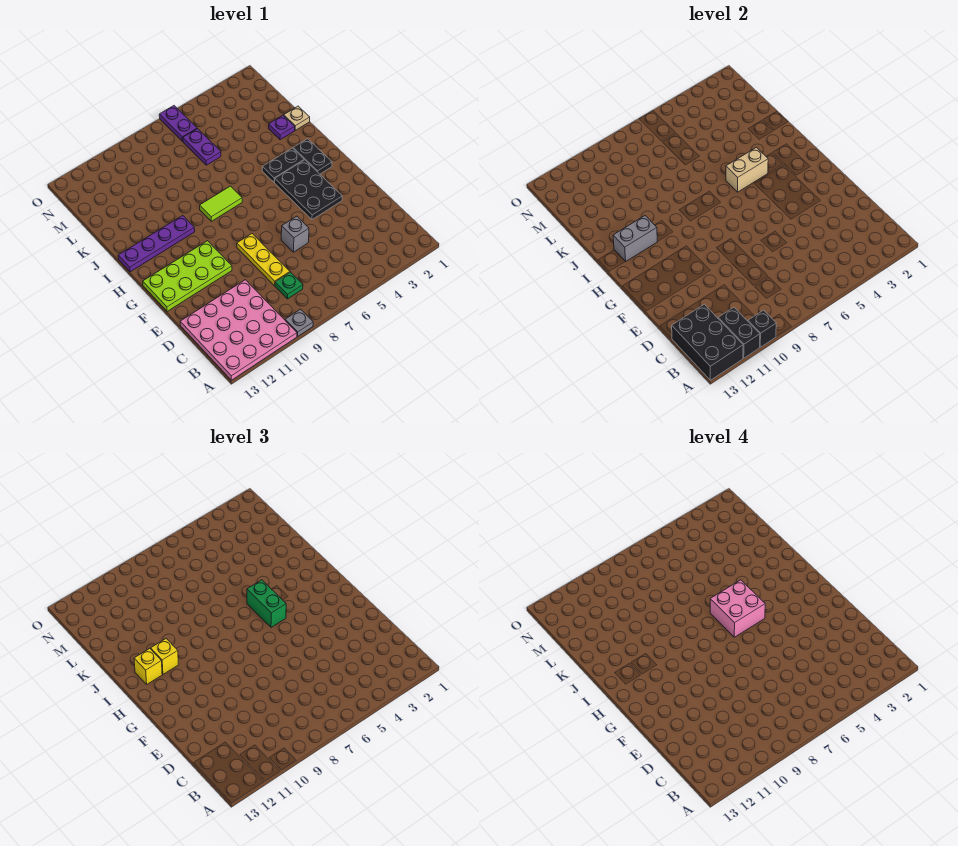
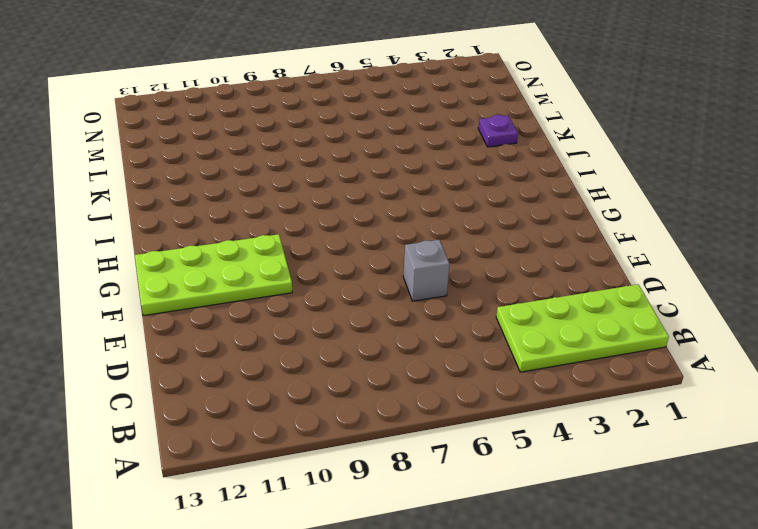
lime 2x4 plate [496,284,669,372] -> none
none -> grey 1x1 plate [285,309,313,336]
none -> pink 4x4 plate [180,280,297,380]
none -> green 1x1 plate [275,272,303,299]

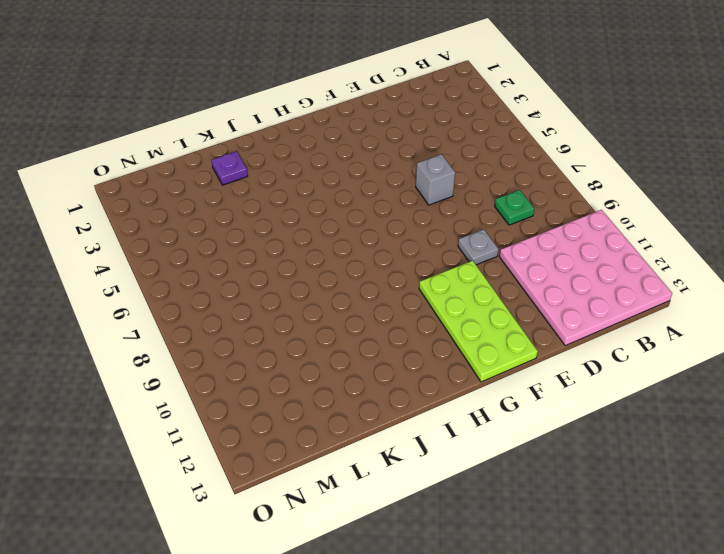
grey 1x1 plate [458,229,499,265] -> grey 1x1 plate moved to [285,309,313,336]
none -> yellow 1x3 plate [237,234,290,286]
none -> black 2x3 plate [275,160,342,219]
none -> black 1x2 plate [293,139,332,174]

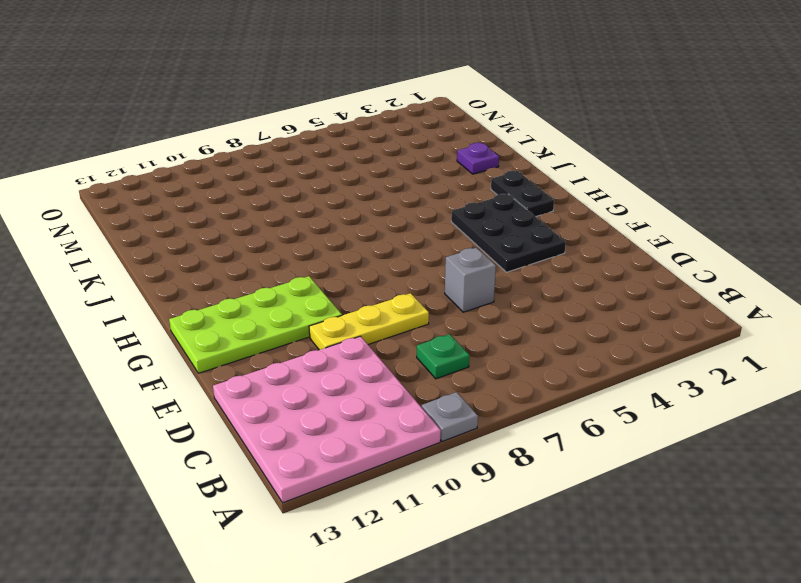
yellow 1x3 plate [309,293,429,350] -> yellow 1x3 plate turned to [237,234,290,286]
none -> black 1x2 plate [262,148,304,183]
none -> lime 1x2 tile [200,186,242,221]
none -> purple 1x4 plate [118,215,195,272]

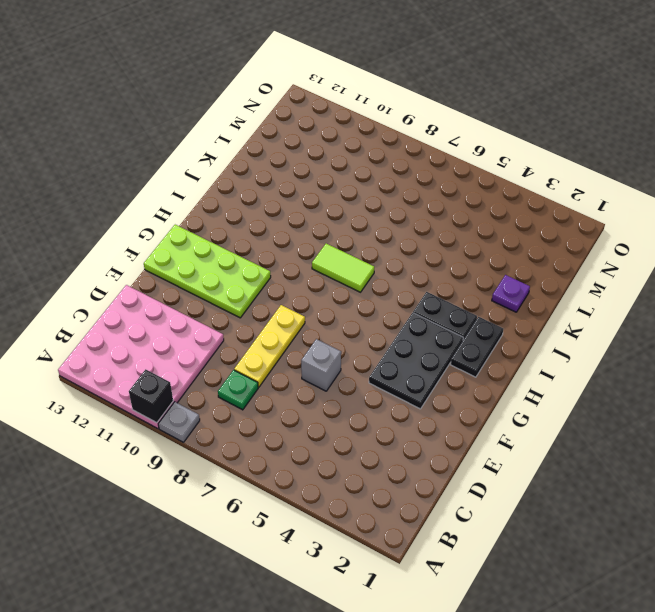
none -> purple 1x4 plate [118,215,195,272]
none -> tan 1x1 plate [284,106,310,130]
none -> purple 1x2 plate [183,129,221,165]

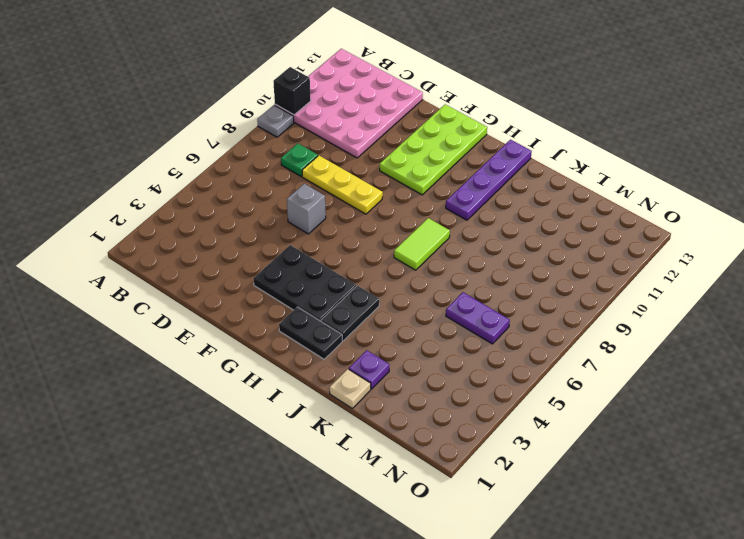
none -> purple 1x2 plate [159,106,197,141]
none -> black 1x2 brick [718,307,760,358]
none -> black 2x3 brick [672,304,743,380]

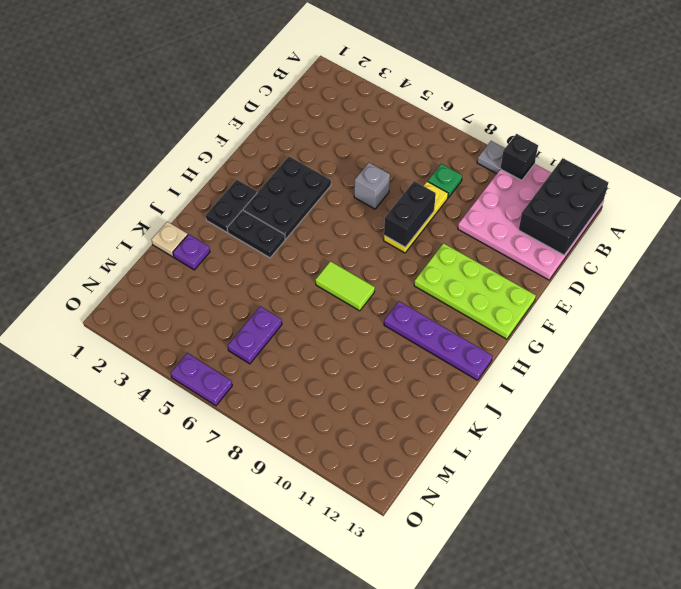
black 1x2 brick [384,181,436,247] -> black 1x2 brick moved to [718,307,760,358]
purple 1x2 plate [171,353,232,406] -> purple 1x2 plate turned to [159,106,197,141]
none -> tan 1x2 brick [726,147,768,192]
none -> grey 1x2 brick [613,216,657,261]
none -> green 1x2 brick [247,580,286,627]

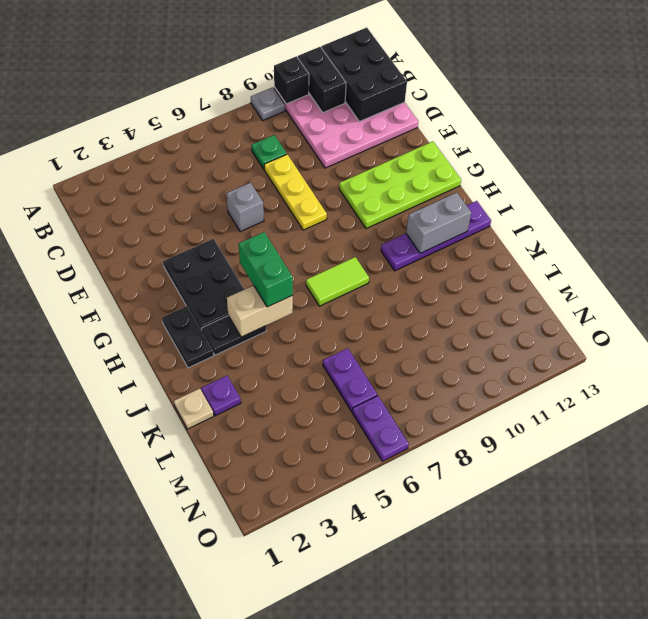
none -> yellow 1x1 brick [151,639,178,674]
none -> yellow 1x1 brick [134,648,162,684]
none -> pink 2x2 brick [710,580,765,637]

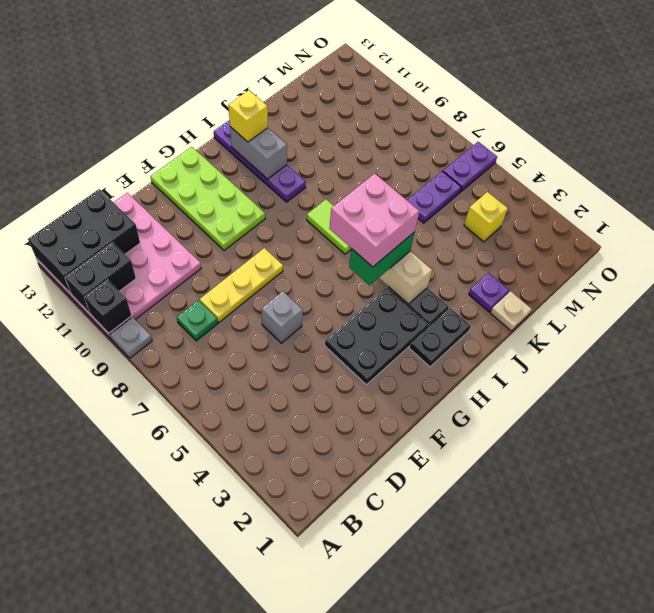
yellow 1x1 brick [464,192,508,242] -> yellow 1x1 brick moved to [151,639,178,674]

